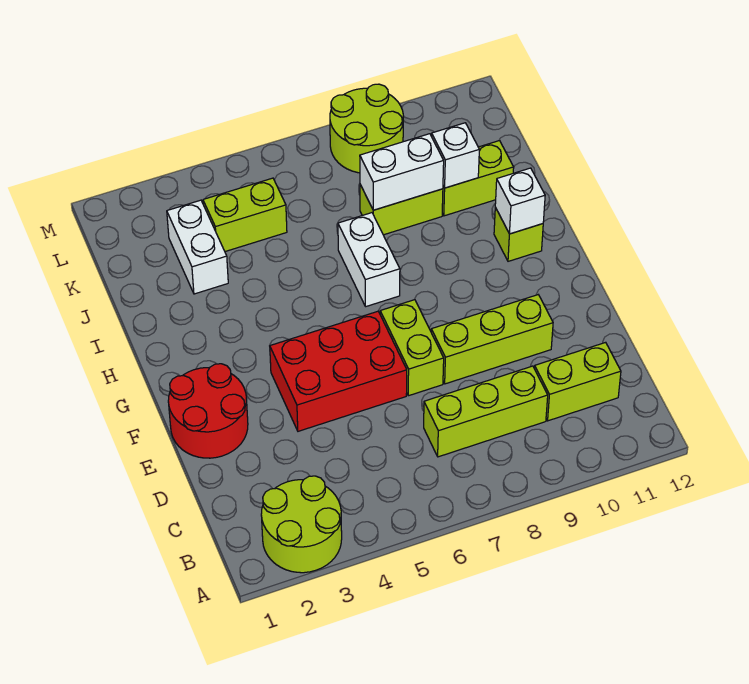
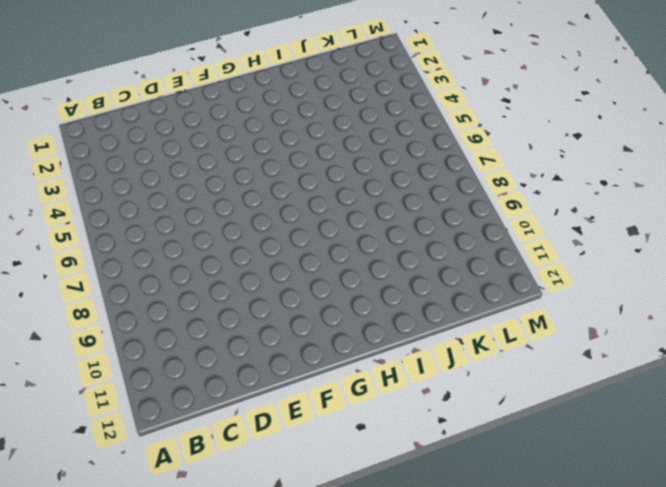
none -> lime 2x2 round brick [261,476,342,573]
none -> lime 1x3 brick [424,366,548,457]
none -> lime 1x2 brick [534,342,621,421]

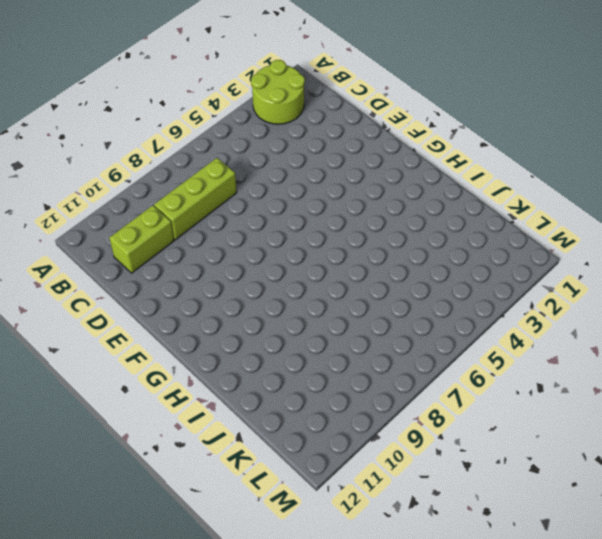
none -> red 2x2 round brick [168,364,248,458]
none -> red 2x3 brick [270,311,407,431]
none -> lime 1x2 brick [380,300,444,396]

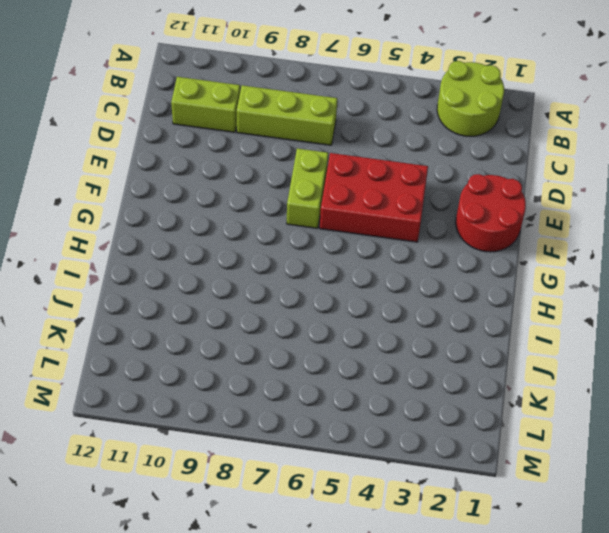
none -> lime 1x3 brick [431,295,553,384]
none -> white 1x2 brick [338,213,400,307]
none -> lime 1x1 brick [494,208,543,261]

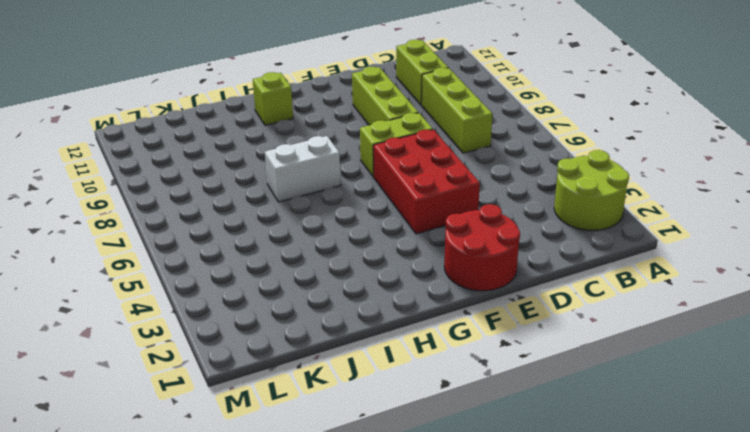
none -> white 1x2 brick [167,200,228,294]
none -> lime 1x2 brick [360,185,443,235]
none -> lime 1x2 brick [442,141,514,216]

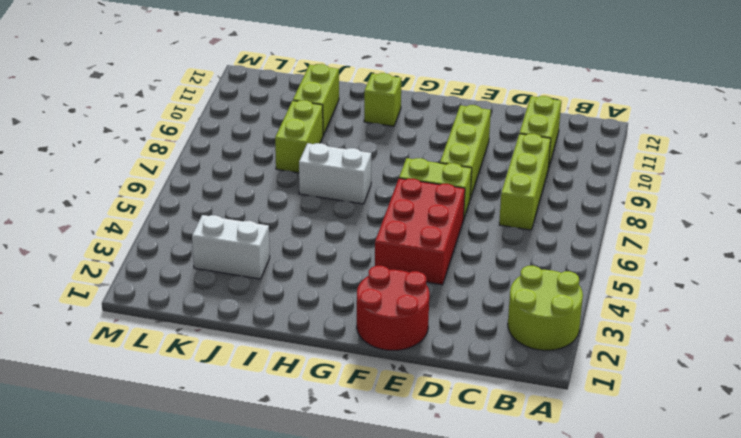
none -> lime 1x2 brick [203,178,287,252]
none -> lime 2x2 round brick [330,84,403,173]
none -> white 1x1 brick [495,168,545,234]

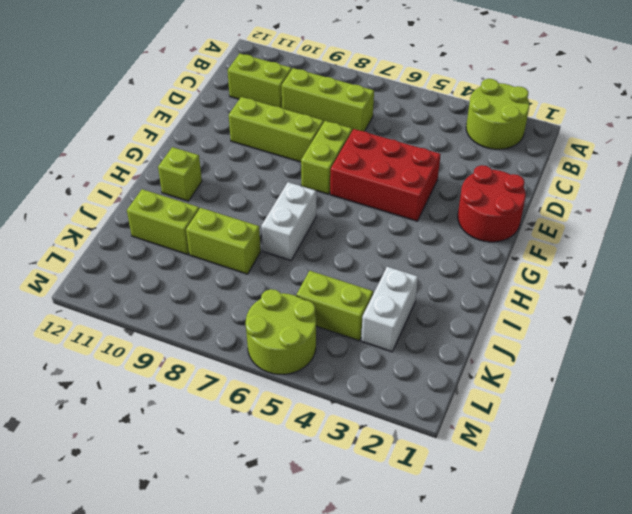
lime 2x2 round brick [246,289,316,374] -> lime 2x2 round brick moved to [330,84,403,173]
none -> white 1x1 brick [495,168,545,234]
none -> white 1x2 brick [360,134,444,210]
none -> white 1x1 brick [432,123,479,188]

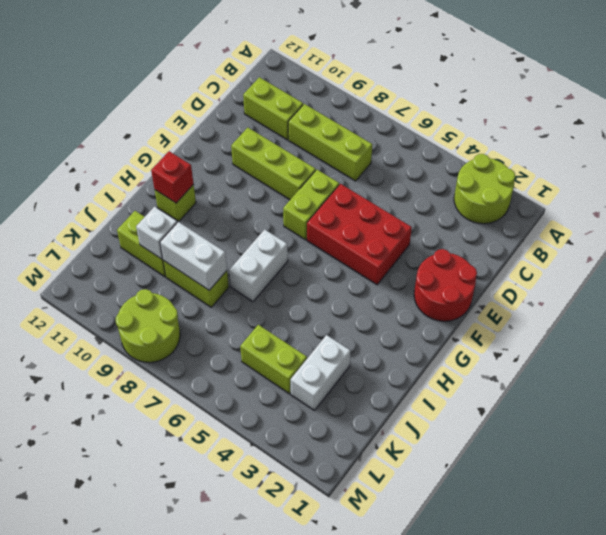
red 1x1 brick [151,151,193,203] -> white 1x1 brick [495,168,545,234]

